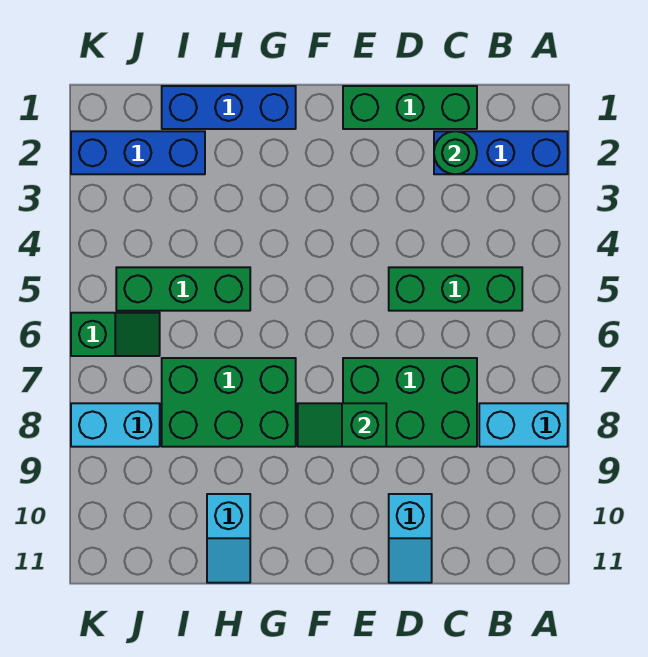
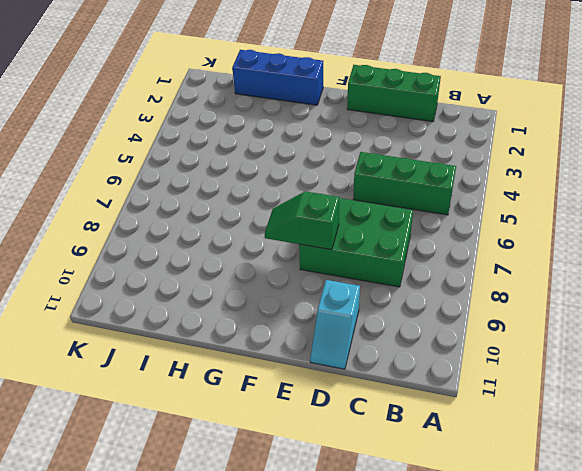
none -> blue 1x3 brick [434,131,568,174]
none -> cyan 1x2 brick [479,403,568,447]
none -> green 2x3 brick [162,358,296,447]

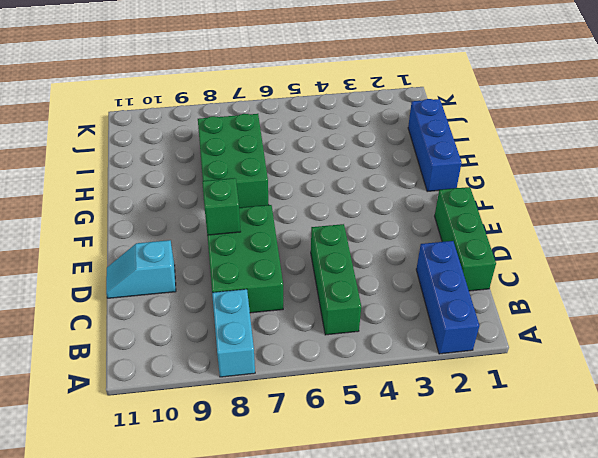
none -> green 1x3 brick [116,267,250,311]
none -> cyan 1x2 slope [207,494,250,583]
none -> blue 1x3 brick [71,131,205,174]

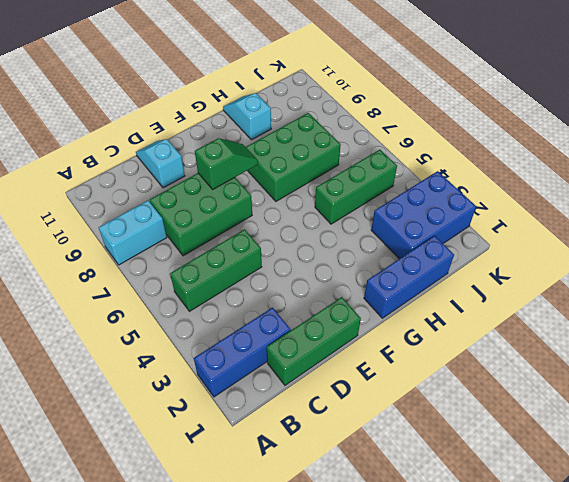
blue 2x3 brick [371,171,476,259] -> blue 1x3 brick [71,131,205,174]
none -> green 1x2 slope [71,313,160,356]
none -> cyan 1x2 brick [71,403,160,447]
none -> green 1x1 round brick [434,131,477,174]

